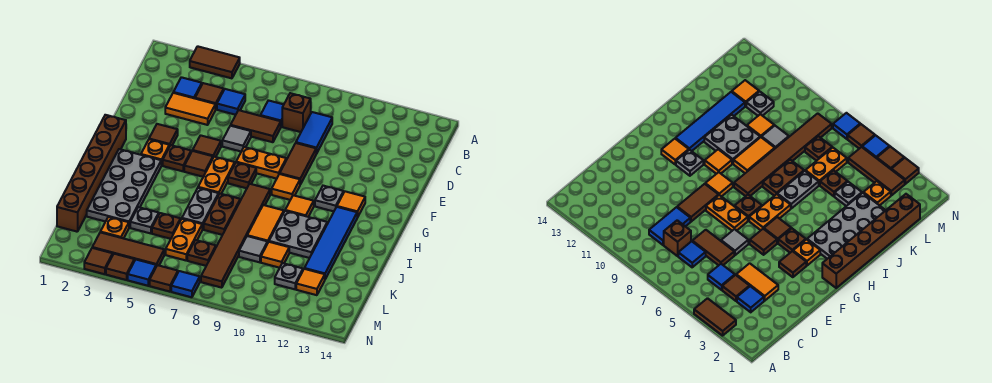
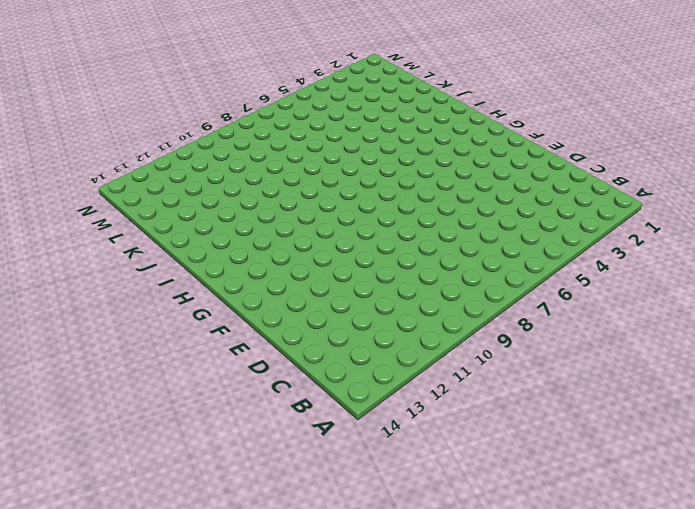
none -> brown 1x2 tile [190,46,240,78]
none -> blue 1x1 tile [173,77,202,98]
none -> brown 1x1 tile [195,83,224,109]
none -> blue 1x1 tile [217,89,245,115]

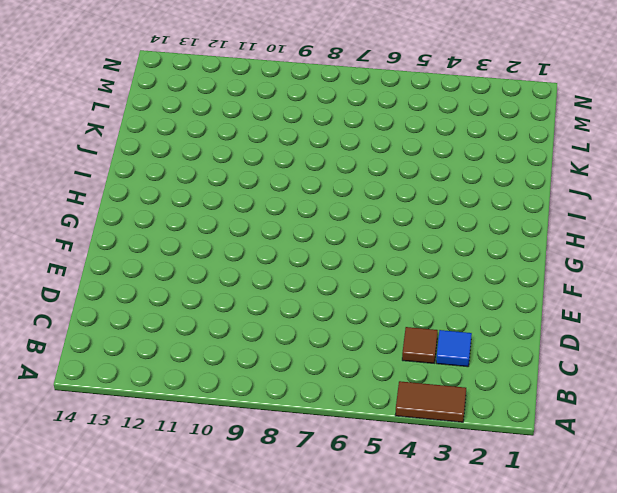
none -> blue 1x1 tile [217,89,245,115]
none -> blue 1x1 tile [260,100,284,126]
none -> brown 1x1 brick [282,93,311,132]
none -> blue 1x2 tile [296,112,332,154]

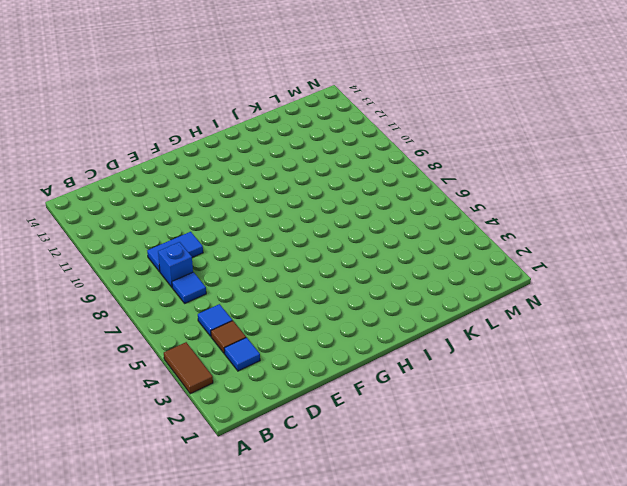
blue 1x1 brick [158,242,193,287] -> brown 1x1 brick [282,93,311,132]
none -> orange 1x2 tile [165,93,215,125]
none -> brown 1x2 tile [231,110,281,142]
none -> grey 1x1 tile [222,126,251,151]
none -> brown 1x2 tile [280,143,316,184]

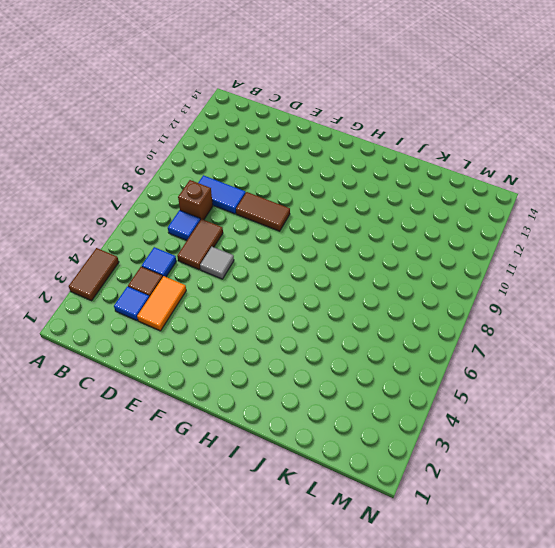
none -> brown 1x1 tile [149,124,178,146]
none -> brown 1x1 tile [193,135,221,157]
none -> orange 1x2 plate [236,147,286,179]
none -> brown 1x6 brick [57,115,126,232]

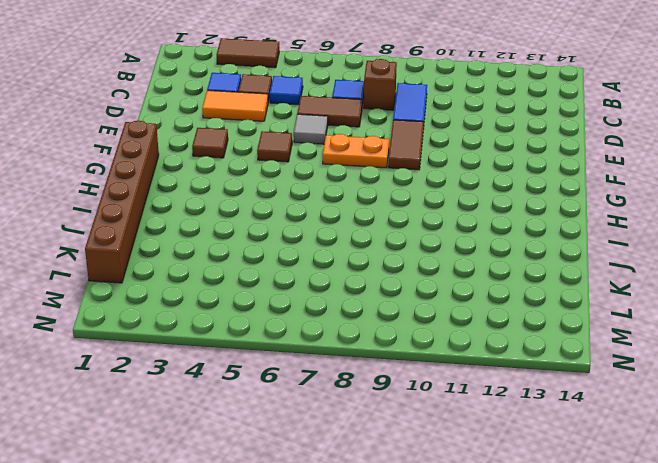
none -> orange 1x1 plate [141,139,169,165]
none -> brown 1x1 plate [163,145,191,171]
none -> brown 1x1 tile [184,151,213,177]
none -> orange 1x2 plate [198,157,235,195]

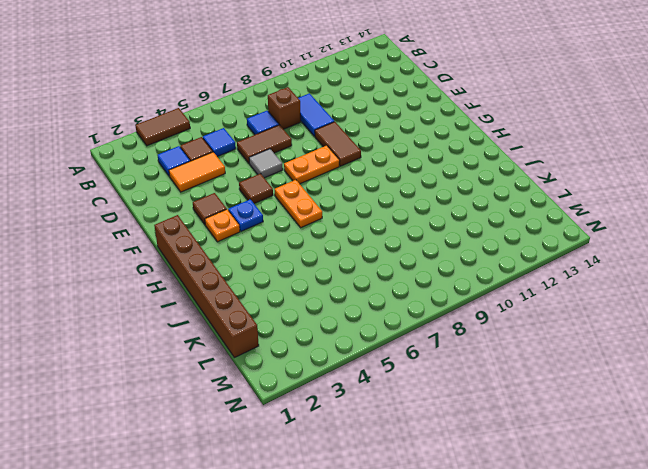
blue 1x1 plate [228,199,263,231] -> brown 1x1 plate [163,145,191,171]
none -> brown 1x1 tile [184,151,213,177]
none -> brown 1x1 plate [228,163,256,188]
none -> orange 1x1 tile [272,174,300,200]
none -> grey 1x1 plate [315,186,344,211]

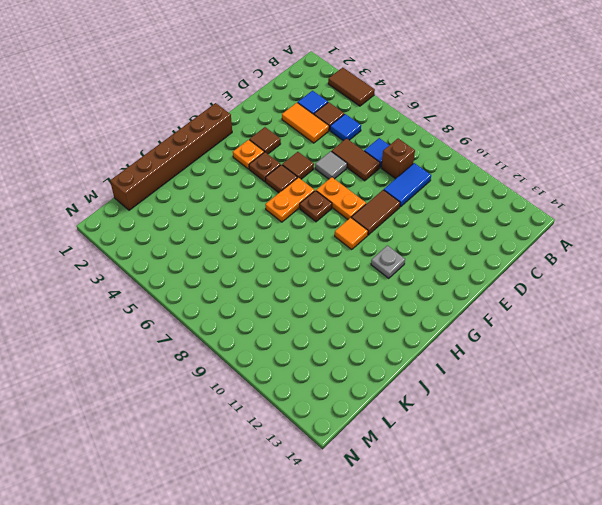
none -> orange 1x1 tile [337,191,365,217]
none -> grey 2x4 plate [87,149,162,227]
none -> brown 1x6 tile [201,184,270,288]
none -> orange 1x1 tile [285,195,314,217]

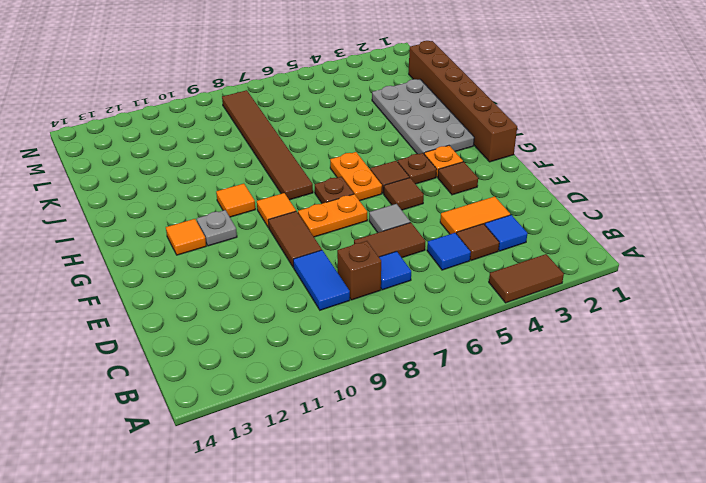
none -> blue 1x4 tile [304,207,357,279]
none -> grey 1x2 plate [182,188,218,229]
none -> brown 1x2 plate [204,194,240,235]
none -> orange 1x2 tile [247,205,284,242]

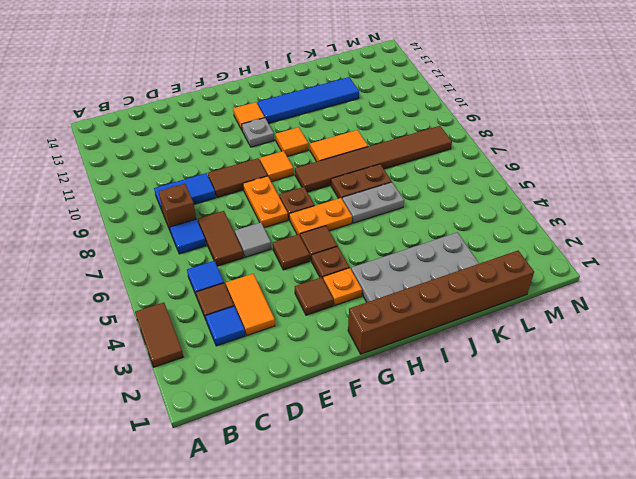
none -> grey 2x2 plate [269,211,327,258]
none -> grey 1x1 plate [130,207,159,233]
none -> brown 1x1 plate [152,213,181,239]
none -> orange 1x2 plate [166,219,202,260]

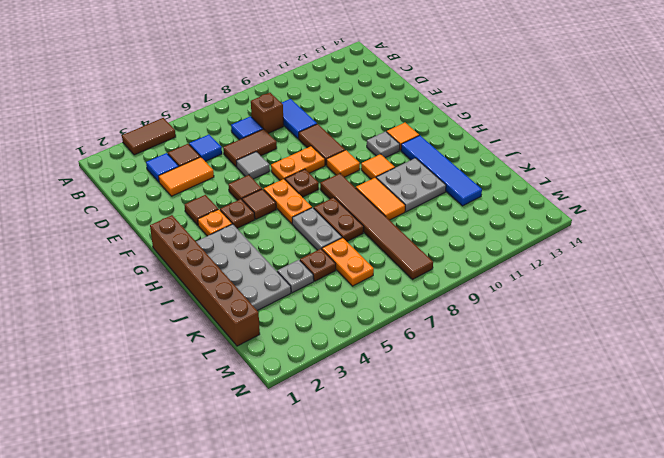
none -> grey 1x1 tile [239,236,268,262]
none -> orange 1x1 tile [261,242,289,268]
none -> orange 1x1 plate [101,217,129,239]
none -> brown 1x1 plate [187,240,216,266]

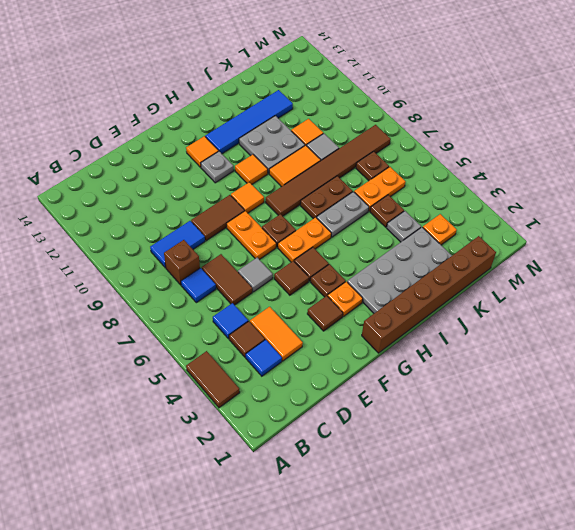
none -> grey 1x1 plate [275,263,303,289]
none -> orange 1x1 tile [296,269,325,295]
none -> brown 1x3 tile [92,232,164,266]
none -> brown 1x1 tile [84,248,113,274]

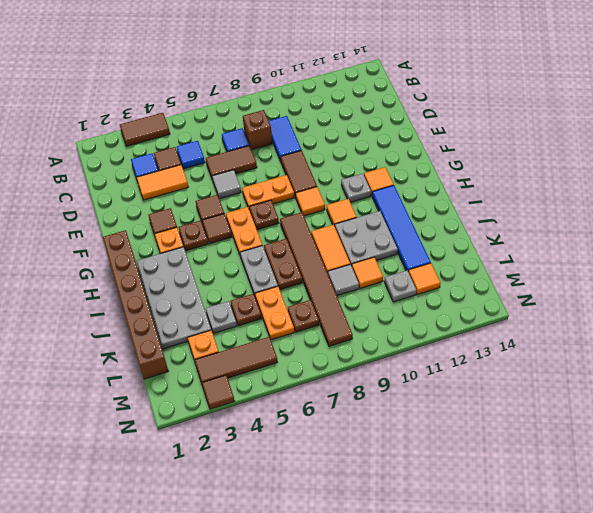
none -> brown 1x1 tile [106,254,134,280]
none -> blue 1x1 tile [128,260,156,286]
none -> brown 1x1 tile [150,265,178,292]
none -> blue 1x1 tile [171,271,200,297]

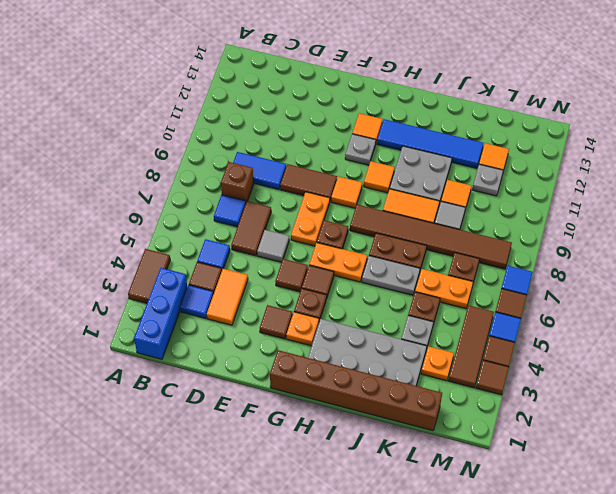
blue 1x3 brick [134,268,187,359] -> none

